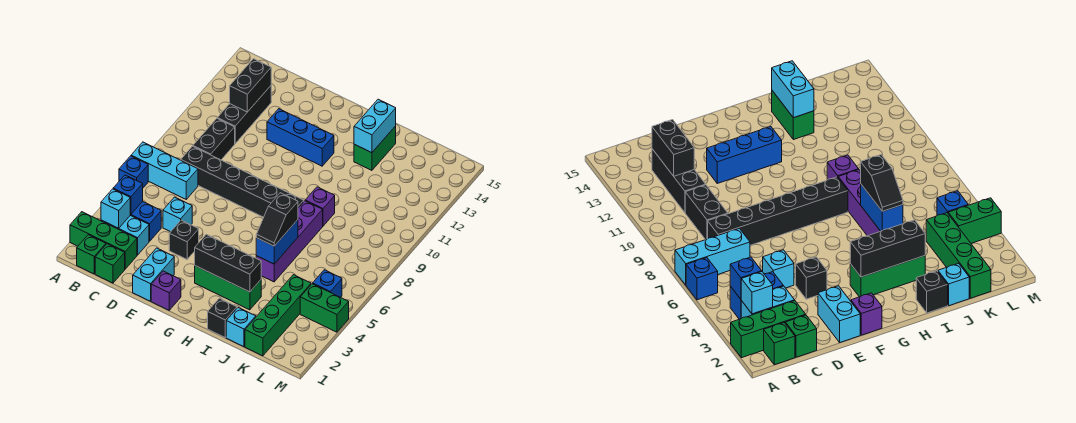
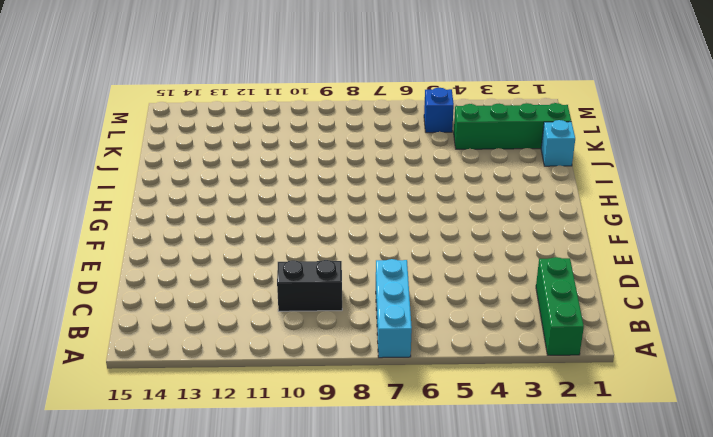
none -> blue 1x1 brick [119,156,148,188]
none -> green 1x1 brick [77,235,106,274]
none -> cyan 1x2 brick [101,215,149,255]
none -> blue 1x2 brick [130,201,161,241]

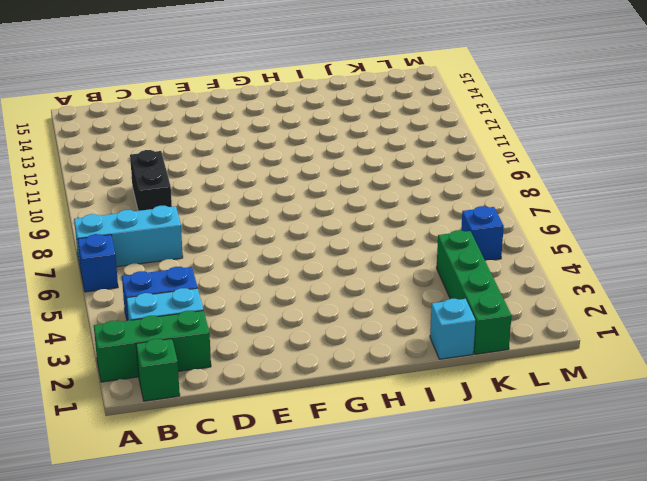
none -> green 1x1 brick [95,244,125,283]
none -> black 1x6 brick [181,146,304,217]
none -> black 1x3 brick [217,86,271,144]
none -> cyan 1x1 brick [163,197,192,232]

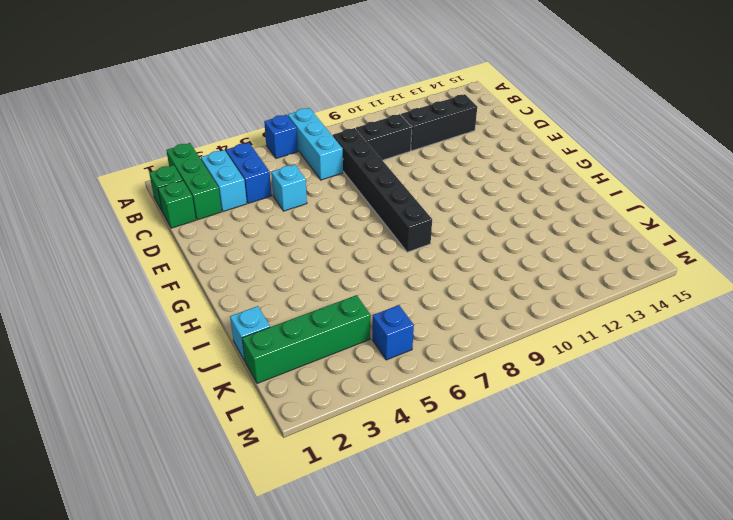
none -> cyan 1x2 brick [133,248,174,301]
none -> black 1x1 brick [169,220,199,259]
none -> blue 1x3 brick [267,109,334,166]
none -> purple 1x1 brick [151,271,181,310]

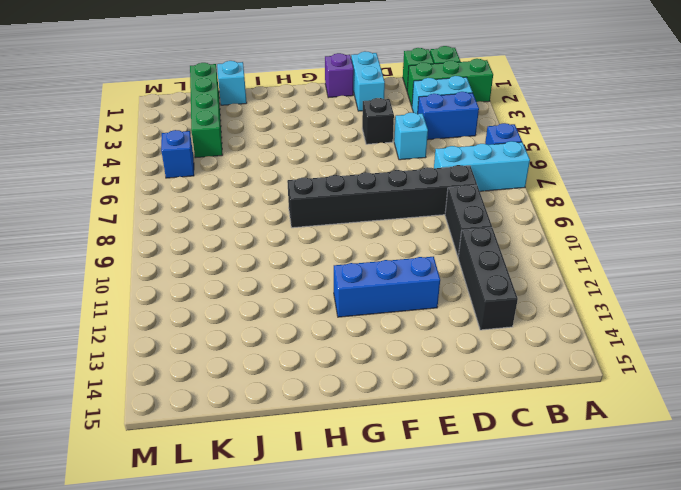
none -> green 1x3 brick [195,266,261,310]
none -> black 1x1 brick [208,298,237,337]
none -> purple 1x4 brick [256,201,323,282]
none -> purple 1x1 brick [305,187,335,226]

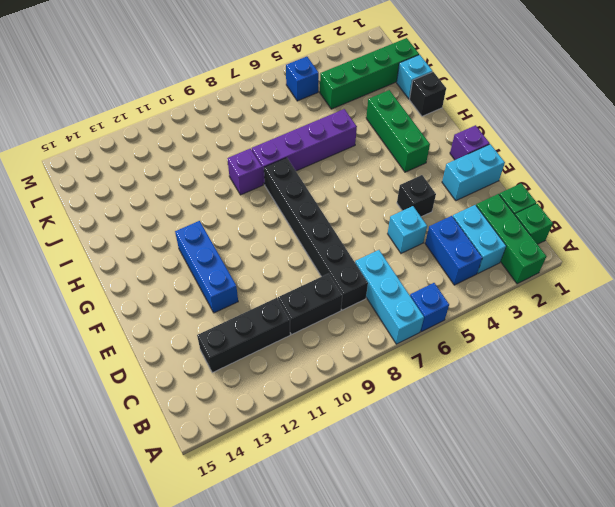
none -> green 1x2 brick [354,126,396,170]
none -> green 1x2 brick [300,284,349,332]
none -> cyan 1x1 brick [101,189,130,228]
none -> blue 1x1 brick [113,175,143,214]

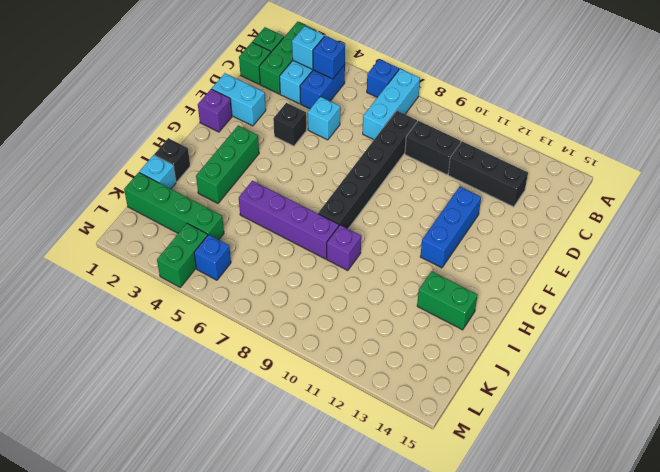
none -> black 1x2 brick [230,59,271,112]
none -> black 1x3 brick [195,234,261,292]
none -> blue 1x2 brick [256,220,298,264]
none -> cyan 1x2 brick [354,99,396,153]

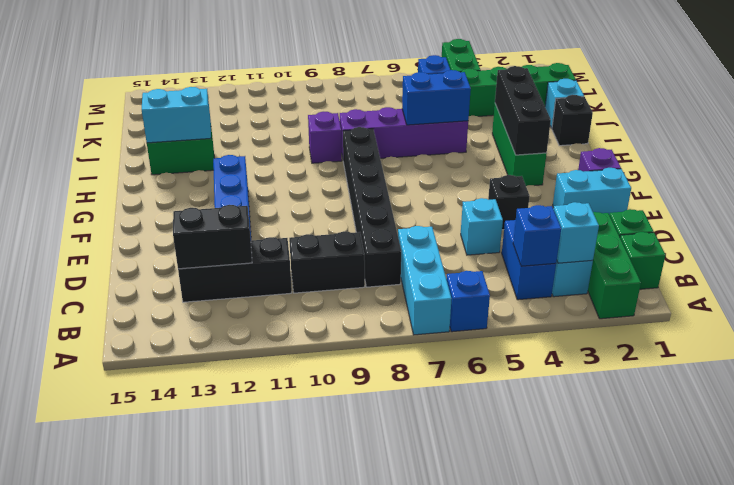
none -> black 1x2 slope [256,193,298,246]

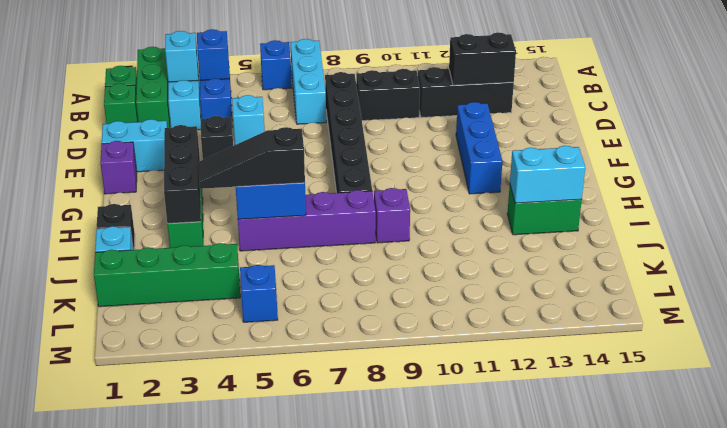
black 1x3 slope [199,127,305,189] -> black 1x2 slope [256,193,298,246]
none -> green 1x2 brick [300,284,349,332]

